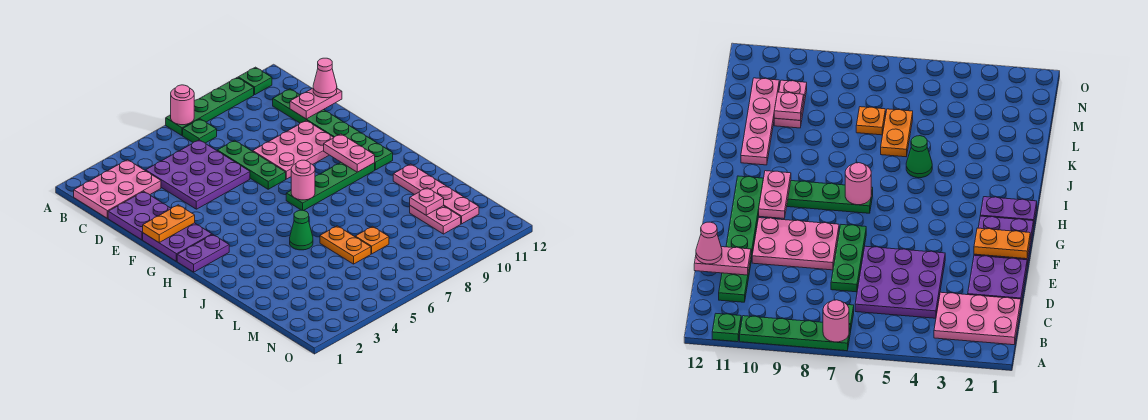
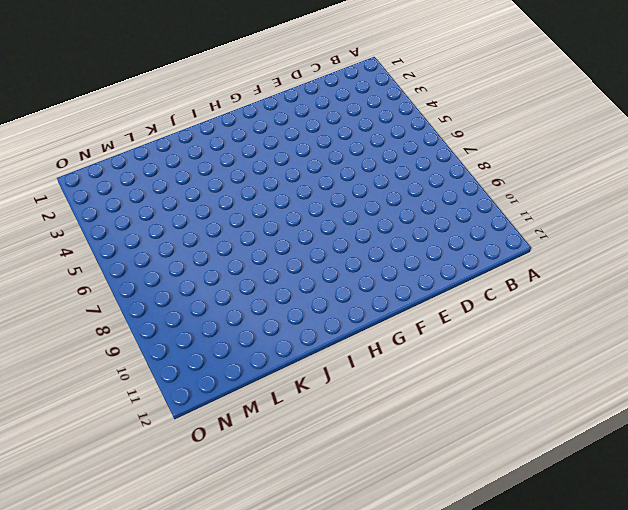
none -> green 1x4 plate [166,77,254,135]
none -> green 1x1 plate [238,67,272,95]
none -> pink 2x3 plate [74,160,161,218]

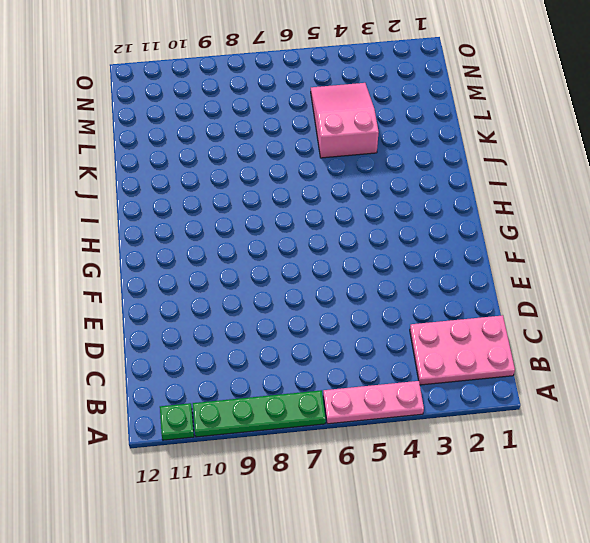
pink 1x3 plate [323,381,424,424] -> none
pink 2x3 slope [311,83,379,158] -> none
none -> green 1x1 plate [183,119,217,143]
none -> purple 3x3 plate [146,140,250,209]
none -> green 1x6 plate [273,89,393,170]

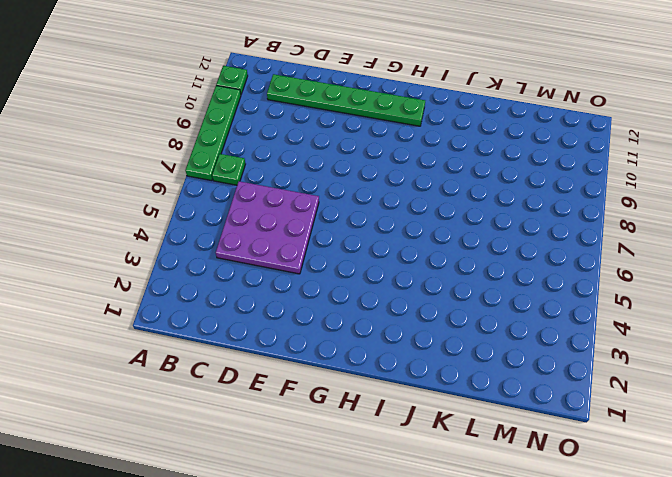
none -> pink 2x3 plate [74,160,161,218]
none -> purple 2x2 plate [108,191,171,240]
none -> green 1x3 plate [217,140,286,189]

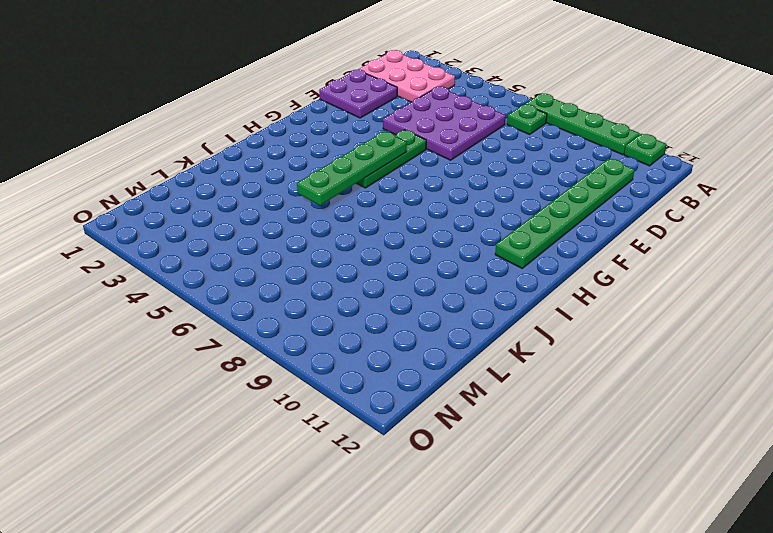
green 1x3 plate [356,130,426,188] -> green 1x3 plate moved to [217,140,286,189]
green 1x4 plate [297,131,407,205] -> green 1x4 plate turned to [286,163,375,211]
none -> pink 2x3 plate [253,120,334,179]
none -> purple 2x2 plate [143,223,212,261]
none -> purple 1x2 plate [177,234,229,272]

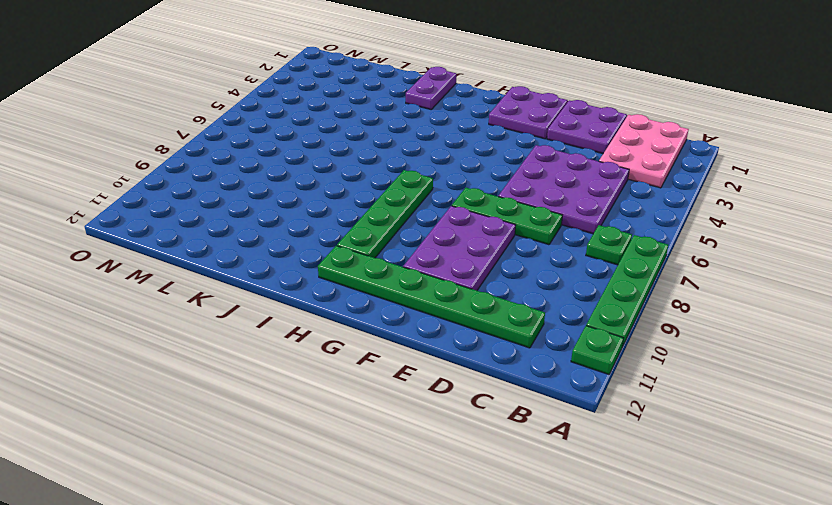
purple 2x3 plate [403,206,516,291] -> pink 2x3 plate [253,120,334,179]
purple 1x2 plate [406,67,456,109] -> purple 1x2 plate moved to [177,234,229,272]
none -> green 1x1 cone [290,210,313,250]
none -> pink 1x4 plate [393,164,479,224]
none -> orange 1x2 plate [320,226,371,264]

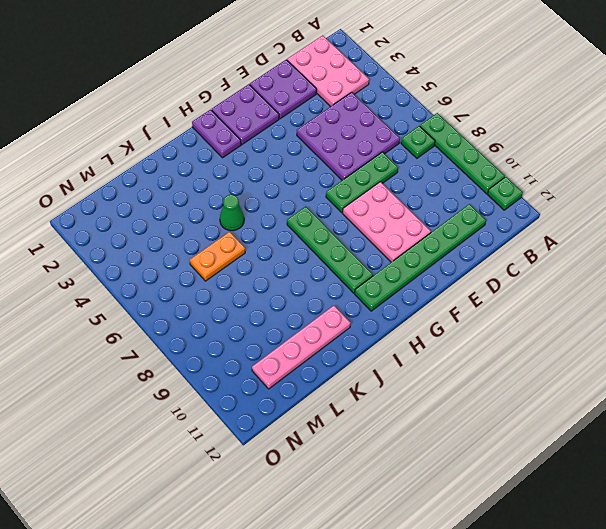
none -> orange 1x1 plate [355,226,389,254]
none -> pink 1x2 plate [410,206,461,234]
none -> pink 1x1 round brick [171,85,194,125]

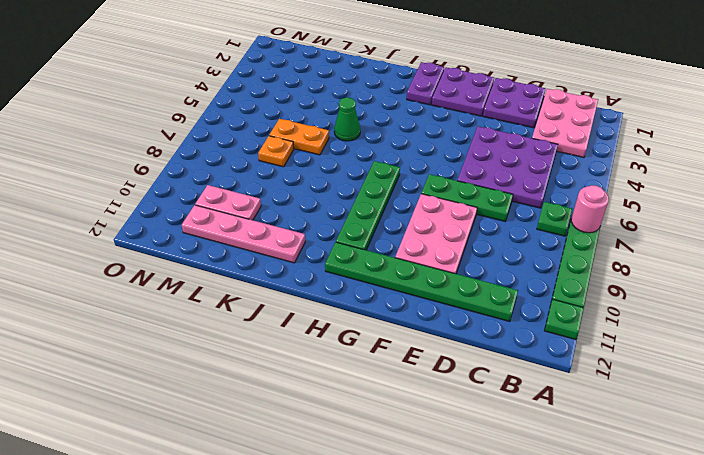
none -> pink 1x2 plate [290,88,342,119]
none -> orange 1x2 plate [143,205,195,242]
none -> pink 1x2 plate [324,134,375,172]

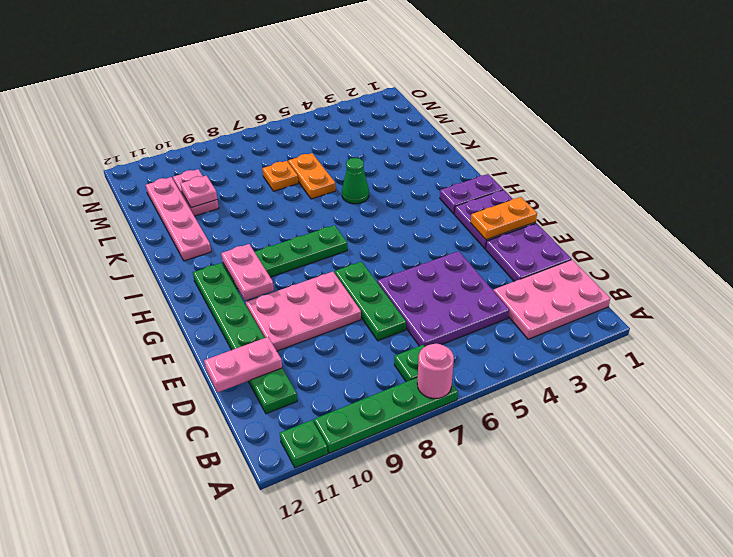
none -> pink 1x1 round brick [291,160,315,200]
none -> pink 1x1 cone [313,58,337,98]

